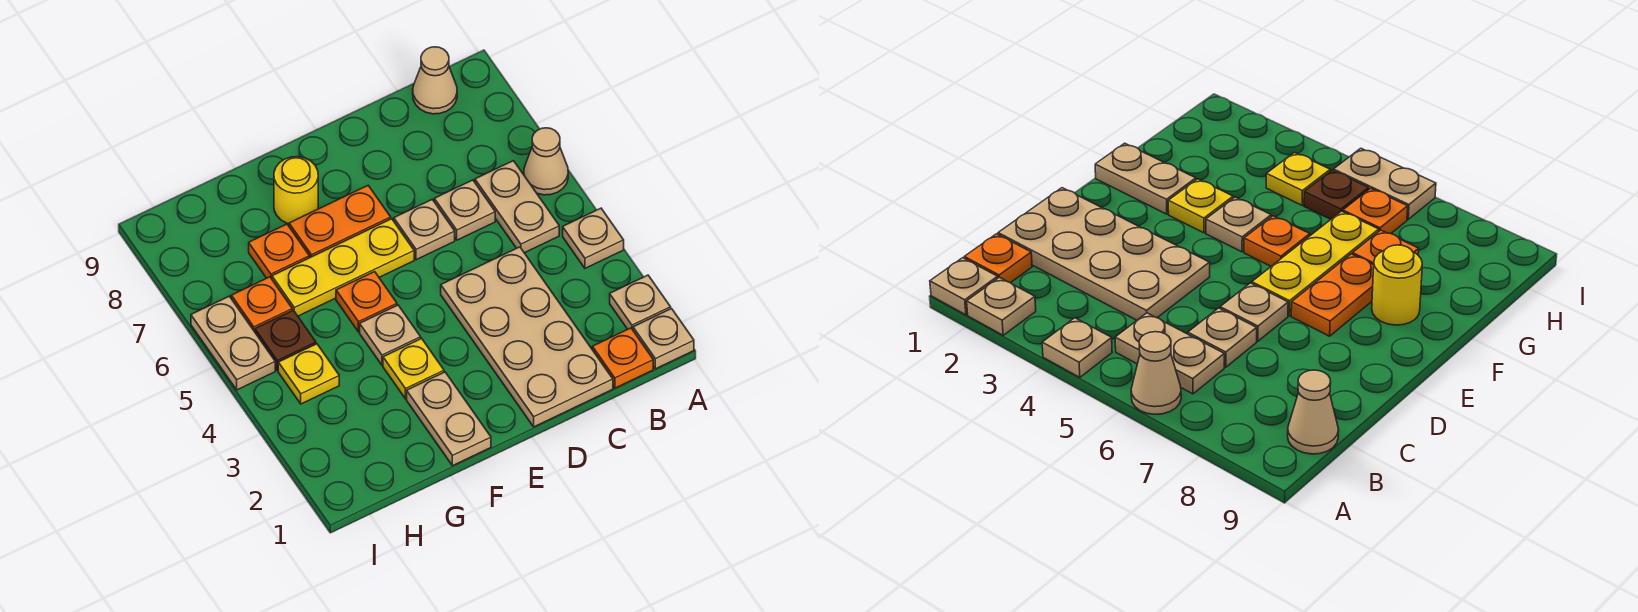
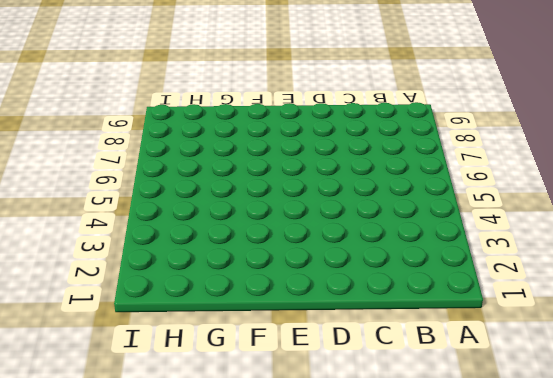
none -> tan 1x1 plate [633,309,694,369]
none -> tan 1x1 plate [610,275,671,330]
none -> tan 1x1 plate [563,208,624,268]

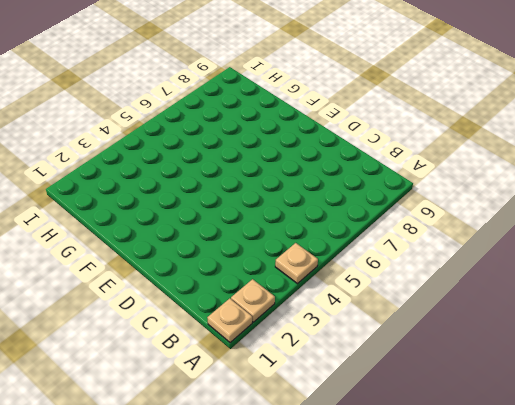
none -> tan 1x1 cone [524,128,568,195]
none -> orange 1x1 plate [592,328,653,388]
none -> tan 1x2 plate [475,161,559,253]

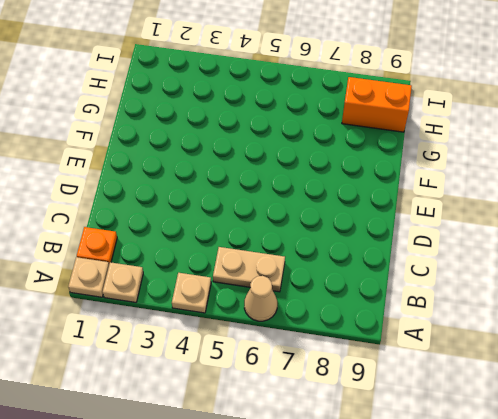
orange 1x2 brick [342,77,412,132] -> none
none -> tan 1x1 cone [413,47,457,114]
none -> tan 2x4 plate [441,247,613,427]
none -> tan 1x1 plate [434,180,495,240]

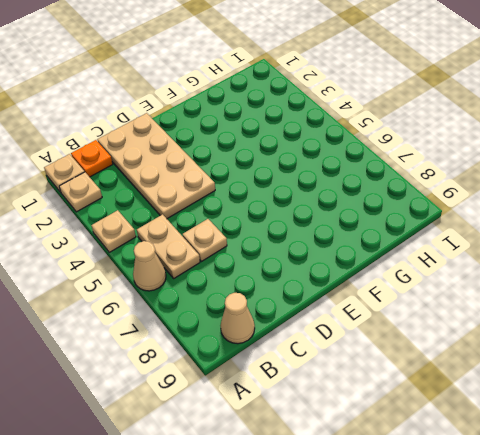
none -> tan 1x1 plate [394,199,455,260]
none -> yellow 1x3 plate [272,219,414,316]
none -> orange 1x2 plate [289,186,391,257]

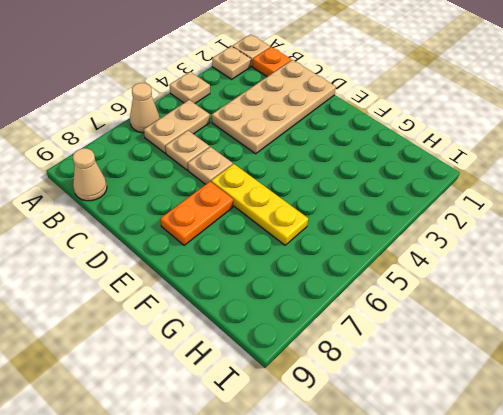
orange 1x2 plate [160,182,233,245] -> orange 1x2 plate turned to [289,186,391,257]
none -> tan 1x2 plate [407,372,491,466]
none -> yellow 1x1 plate [383,338,444,399]
none -> tan 1x1 plate [360,305,421,365]

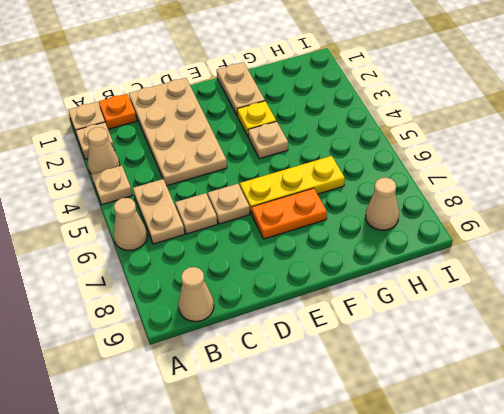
tan 1x1 cone [88,127,120,174] -> none
tan 1x1 cone [366,177,399,230] -> none
none -> orange 1x1 plate [336,272,397,332]
none -> yellow 1x1 round brick [274,157,318,224]
none -> orange 1x1 plate [249,224,310,279]

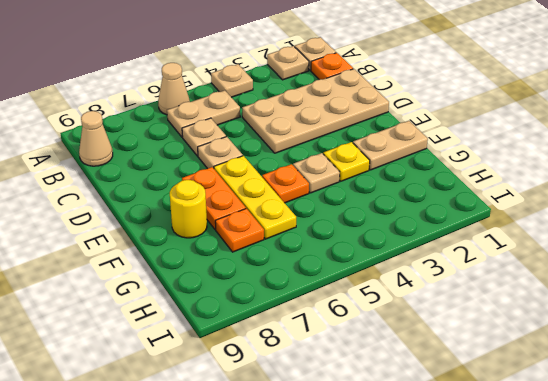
none -> yellow 1x1 plate [278,344,339,404]
none -> brown 1x1 plate [255,310,316,371]
none -> orange 1x1 plate [231,277,292,332]

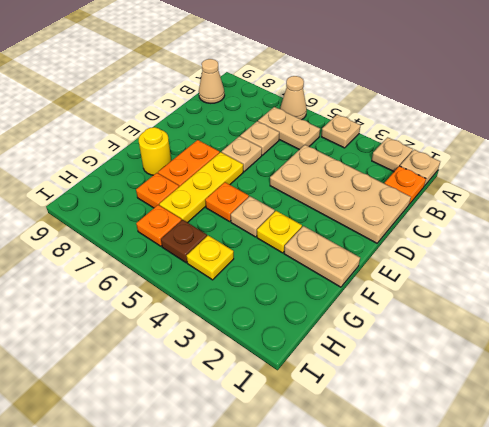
none -> tan 1x2 plate [191,296,275,390]

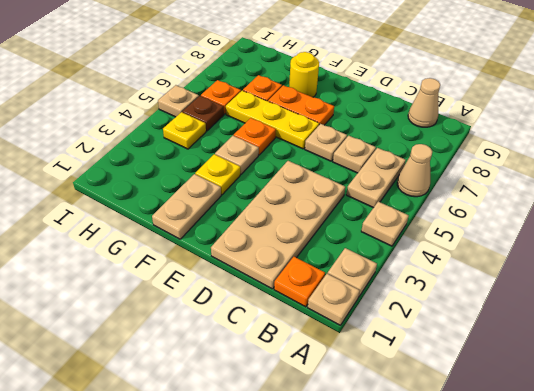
tan 1x1 plate [158,85,199,117] -> tan 1x2 plate [191,296,275,390]

